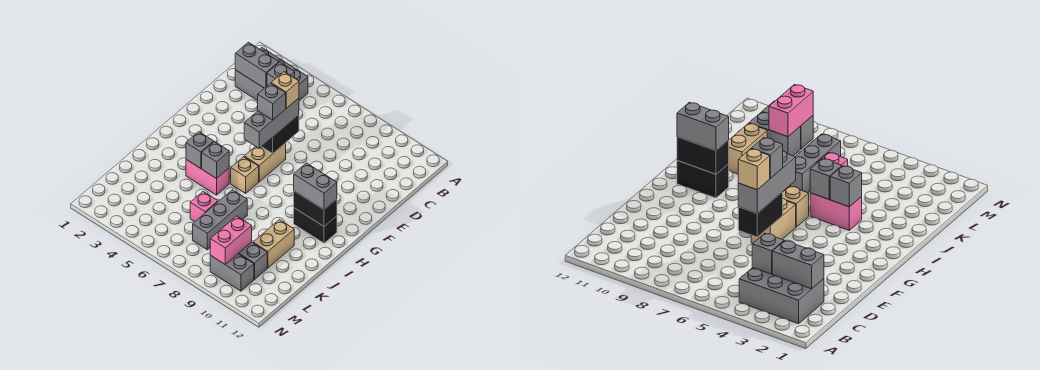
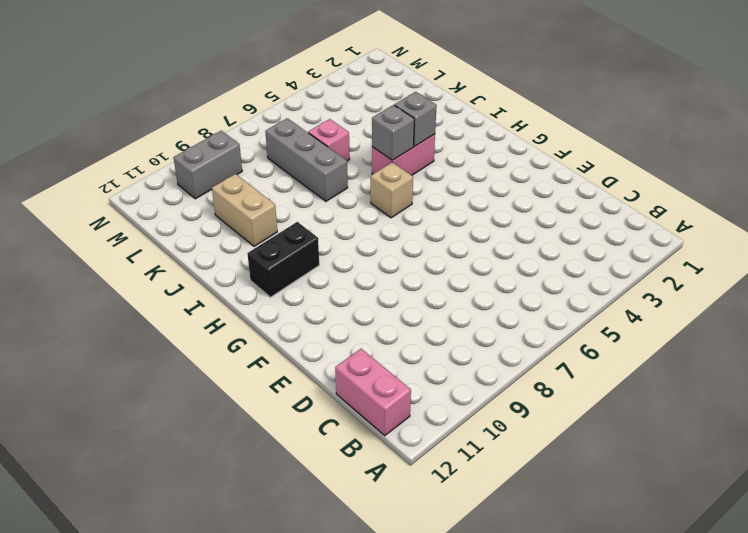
pink 1x2 brick [335,349,411,436] -> pink 1x2 brick moved to [210,216,252,264]
none -> grey 2x3 brick [235,48,308,101]
none -> tan 1x2 brick [244,143,286,182]
none -> grey 1x2 brick [238,242,267,280]

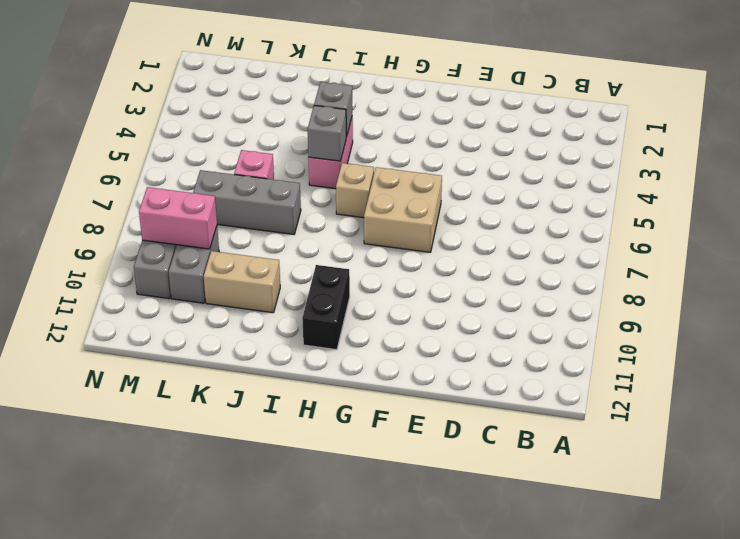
tan 2x2 brick [364,167,442,252] -> tan 1x2 brick [244,143,286,182]
none -> grey 2x3 brick [235,48,308,101]
none -> grey 1x2 brick [235,42,279,88]
none -> grey 1x1 brick [267,62,295,86]

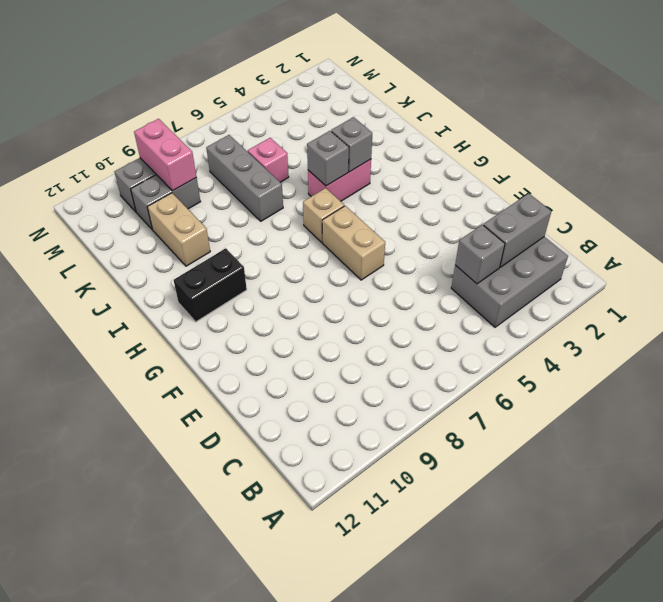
none -> black 1x2 brick [262,115,299,154]
none -> black 1x2 brick [294,191,337,226]
none -> grey 1x3 brick [244,98,299,148]

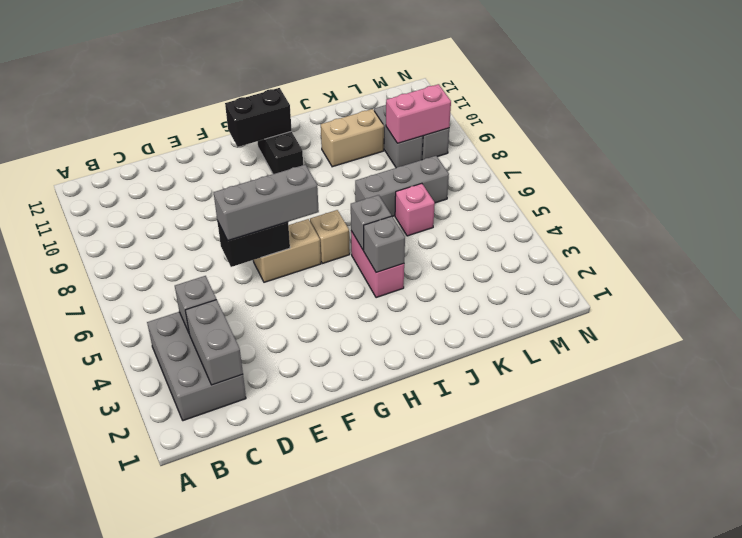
black 1x2 brick [225,88,292,147] -> black 1x2 brick turned to [294,191,337,226]
none -> grey 1x2 brick [294,163,337,210]
none -> tan 1x1 brick [271,72,299,108]
none -> grey 1x1 brick [258,83,286,120]

